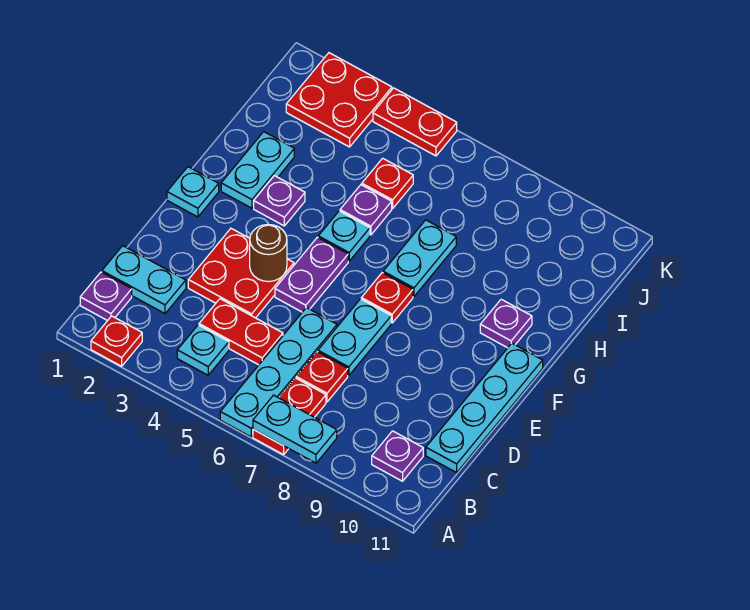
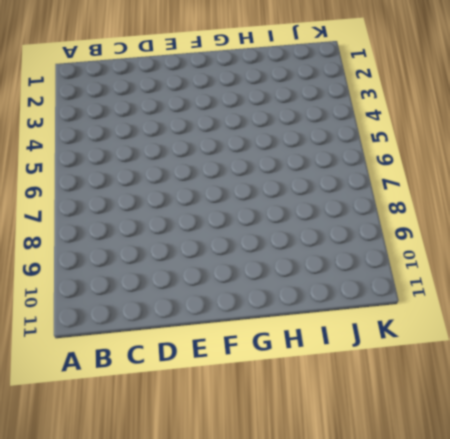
none -> red 1x1 plate [91,316,142,366]
none -> cyan 1x4 plate [220,308,337,437]
none -> red 1x2 plate [253,378,326,455]

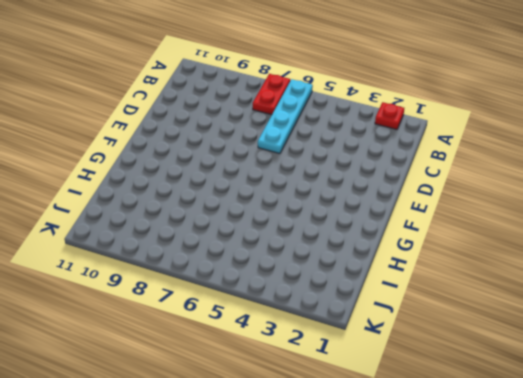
none -> purple 1x1 plate [80,272,132,321]
none -> cyan 1x1 plate [177,325,229,375]
none -> purple 1x1 plate [372,431,423,481]

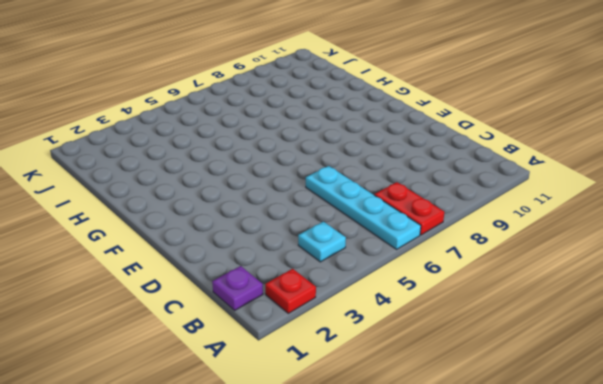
none -> purple 1x1 plate [372,431,423,481]
none -> cyan 1x2 plate [102,246,186,314]
none -> red 1x2 plate [199,299,283,365]

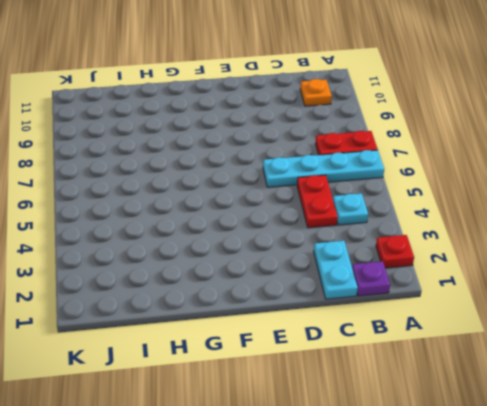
orange 1x1 plate [300,79,332,106] -> purple 1x1 plate [372,431,423,481]
none -> red 1x1 plate [296,352,348,402]
none -> cyan 1x4 plate [426,343,543,473]
none -> red 2x2 plate [188,229,294,318]

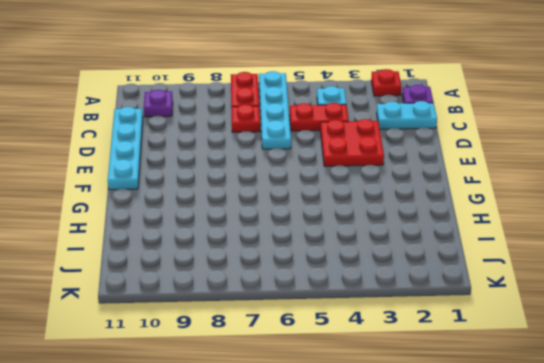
none -> cyan 1x2 plate [318,299,391,376]
none -> purple 1x2 plate [275,237,348,312]
none -> cyan 1x1 plate [167,167,219,217]

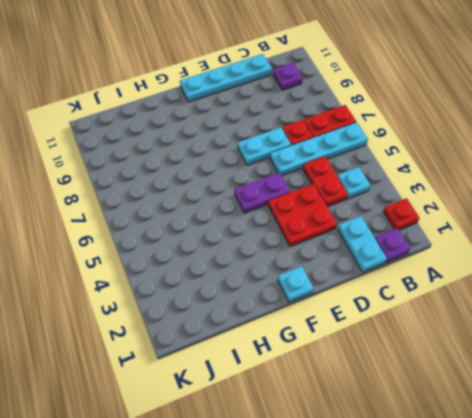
none -> red 1x1 plate [361,273,413,323]
none -> cyan 1x2 plate [221,132,294,208]
none -> purple 1x1 plate [254,176,305,226]

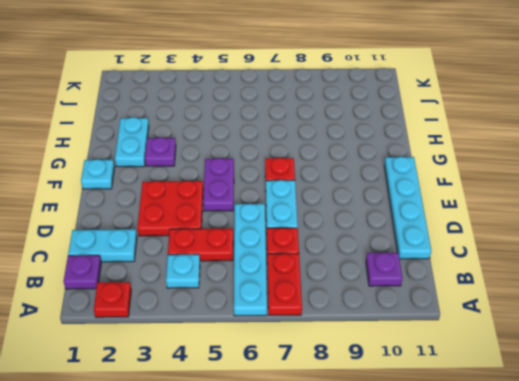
none -> cyan 1x1 plate [318,211,370,261]
none -> cyan 1x2 plate [383,220,456,297]
none -> purple 1x1 plate [480,299,532,348]

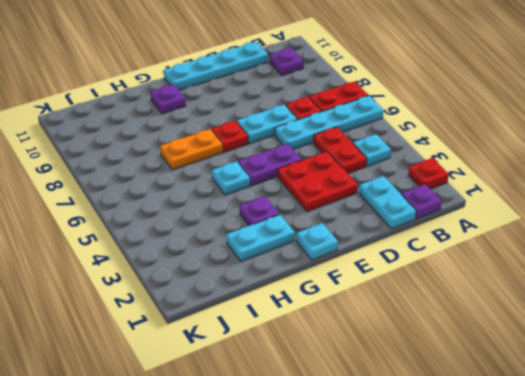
orange 1x2 plate [160,129,223,170] -> cyan 1x2 plate [383,220,456,297]
none -> purple 1x1 plate [340,185,392,235]
none -> red 1x1 plate [362,158,413,209]
none -> red 2x2 plate [286,53,392,147]

